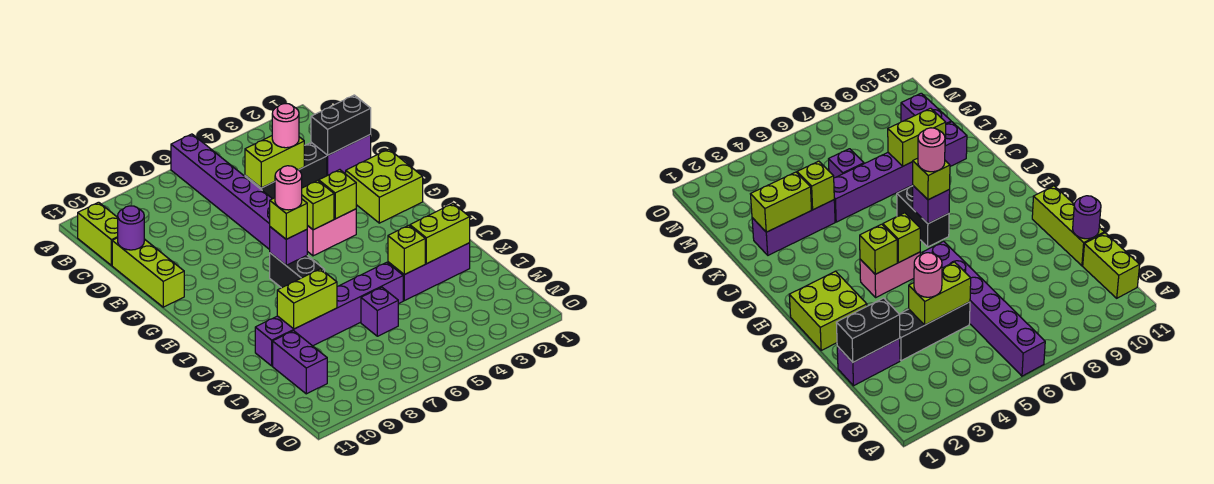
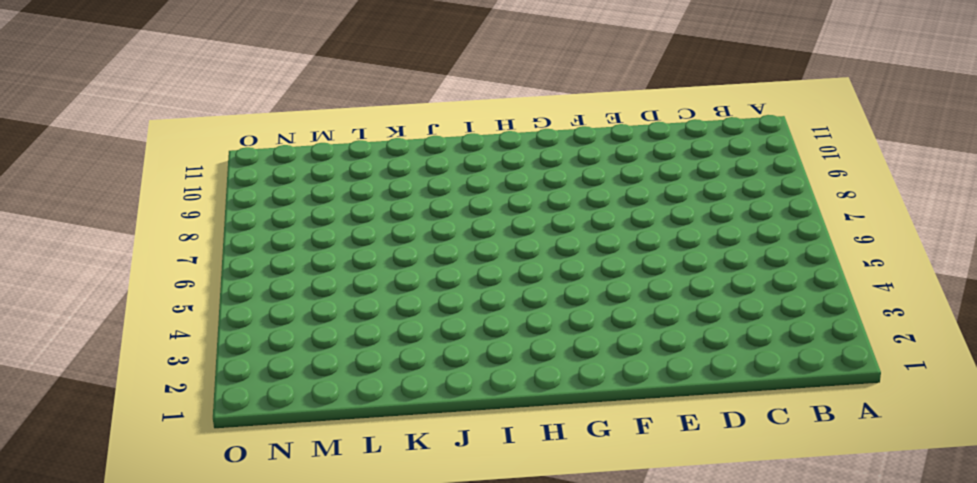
none -> purple 1x6 brick [171,134,272,250]
none -> lime 1x2 brick [78,202,118,265]
none -> purple 1x2 brick [311,135,371,176]

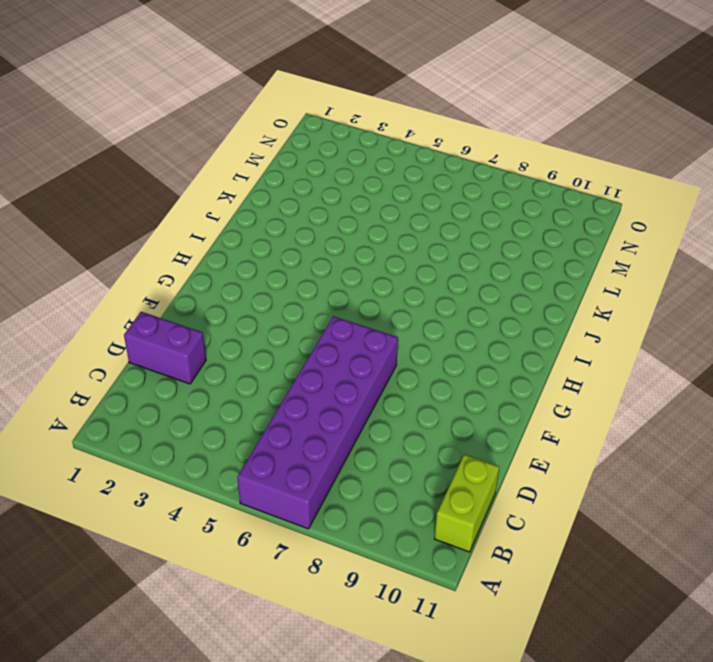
purple 2x6 brick [237,316,398,529] -> purple 1x6 brick [171,134,272,250]
none -> black 1x3 brick [245,143,327,199]
none -> lime 1x3 brick [112,238,184,307]
none -> lime 2x2 brick [346,149,423,223]

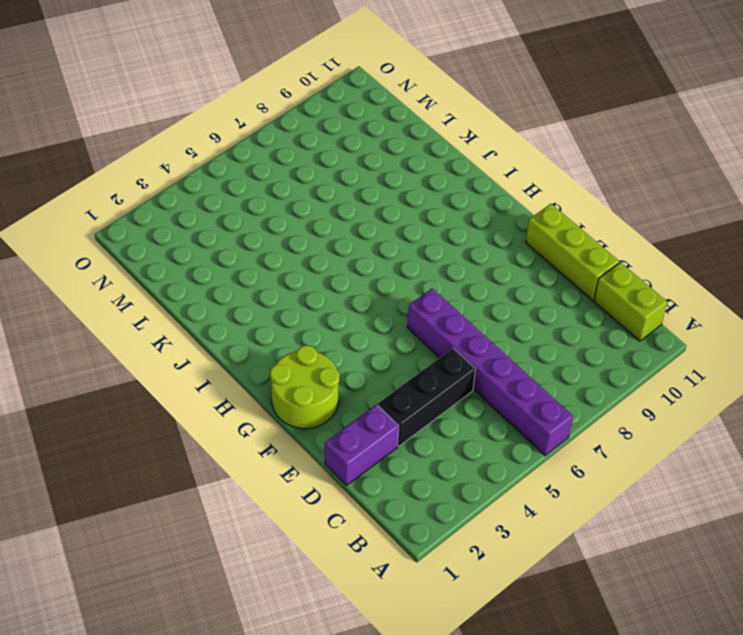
lime 2x2 round brick [270,345,340,429] -> lime 2x2 brick [346,149,423,223]
none -> pink 1x2 brick [307,209,356,256]
none -> black 1x2 brick [270,253,325,288]
none -> purple 1x3 brick [388,243,470,301]

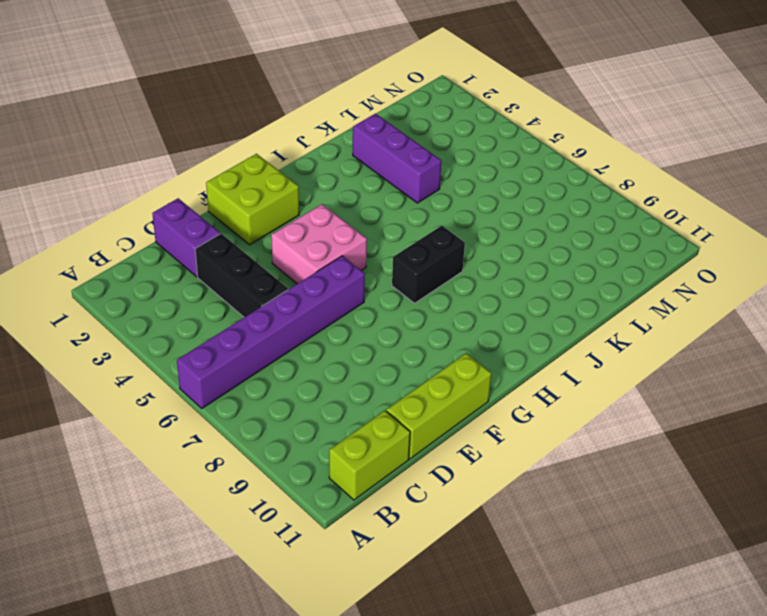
pink 2x2 brick [271,204,367,284] -> pink 1x2 brick [307,209,356,256]
none -> purple 1x6 brick [255,262,403,366]
none -> purple 1x1 brick [361,287,398,336]
none -> purple 1x2 brick [273,331,327,394]

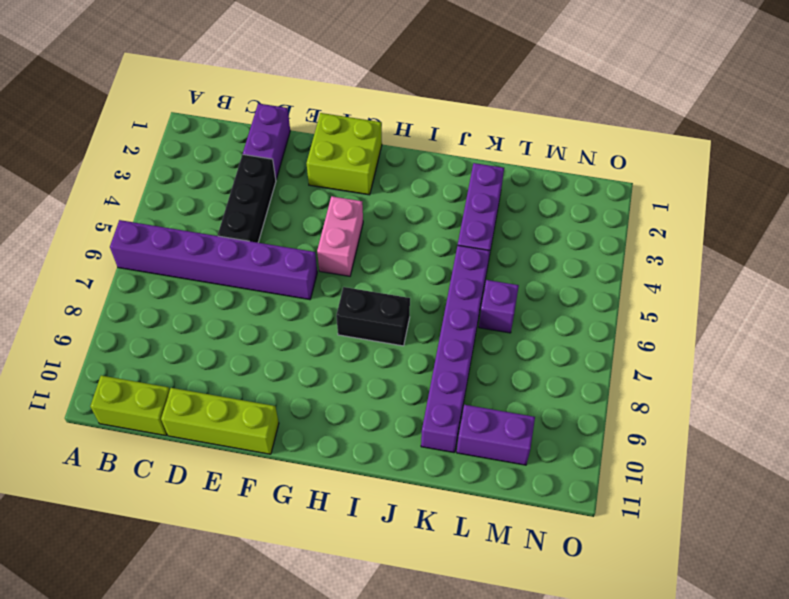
none -> black 1x2 brick [311,95,371,155]
none -> lime 1x2 brick [245,136,304,188]
none -> purple 1x1 round brick [118,206,144,250]

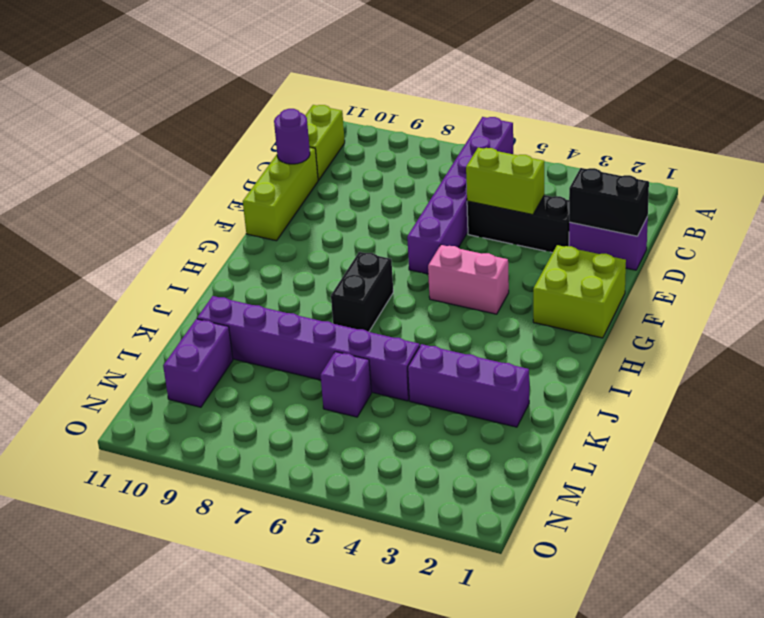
none -> lime 1x1 brick [319,170,356,219]
none -> lime 1x1 brick [302,180,334,230]
none -> purple 1x1 brick [270,227,307,265]

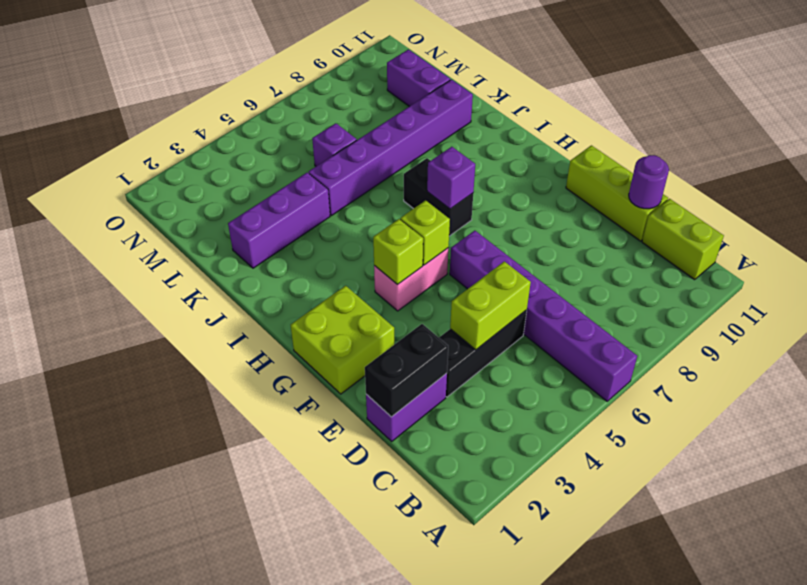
none -> lime 1x2 brick [410,204,470,264]
none -> lime 1x1 brick [388,225,425,275]
none -> lime 1x2 brick [277,269,337,329]

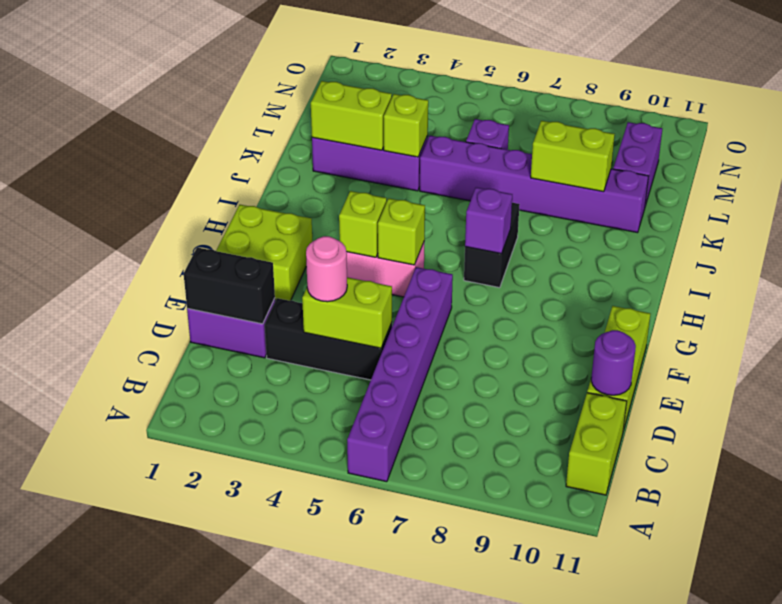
none -> lime 1x1 brick [270,198,307,239]
none -> pink 1x1 round brick [275,166,302,210]

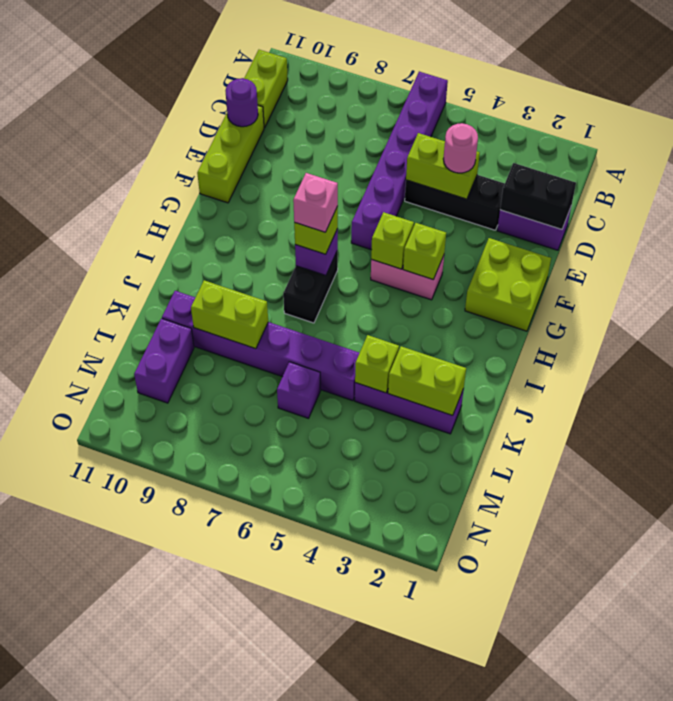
pink 1x1 brick [293,173,338,232] -> pink 1x1 round brick [275,166,302,210]

